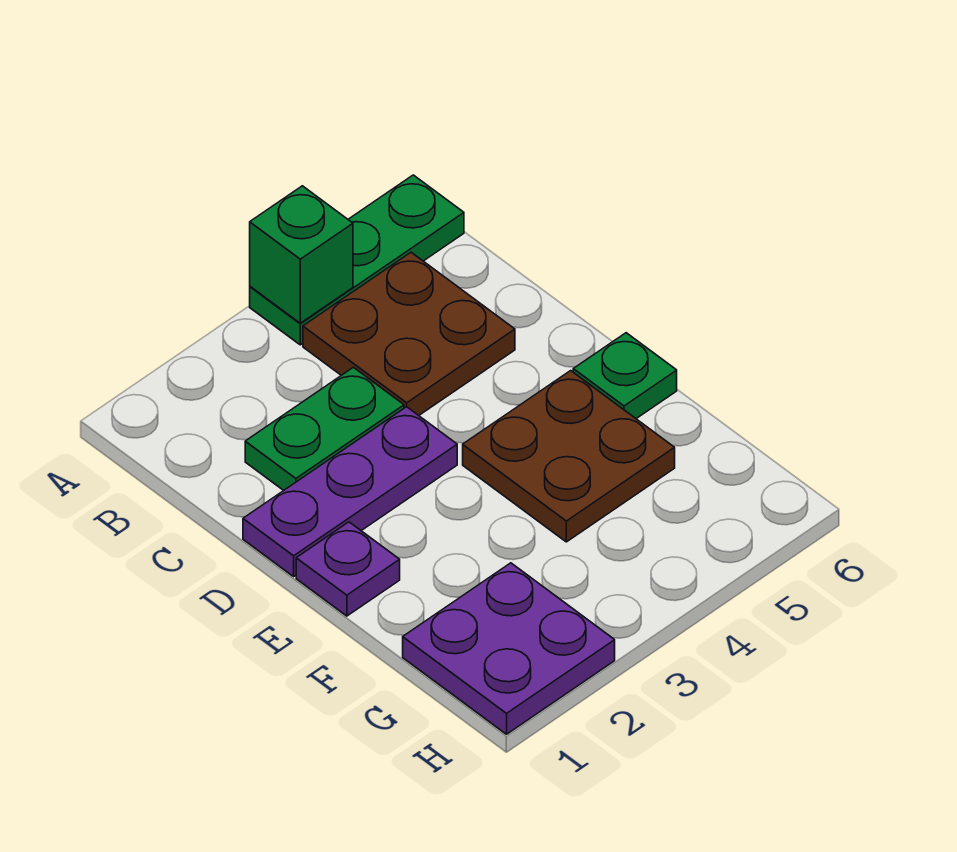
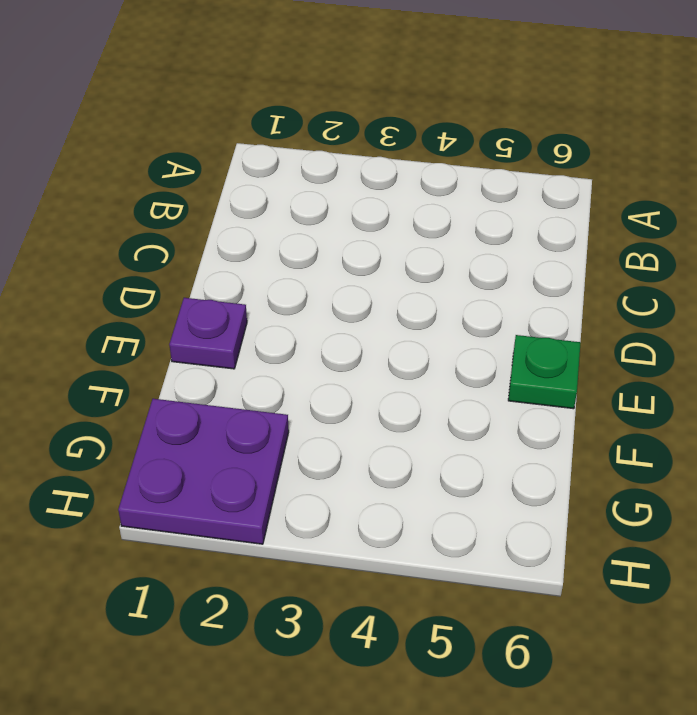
none -> green 1x3 plate [250,175,464,345]
none -> brown 2x2 plate [303,252,515,415]

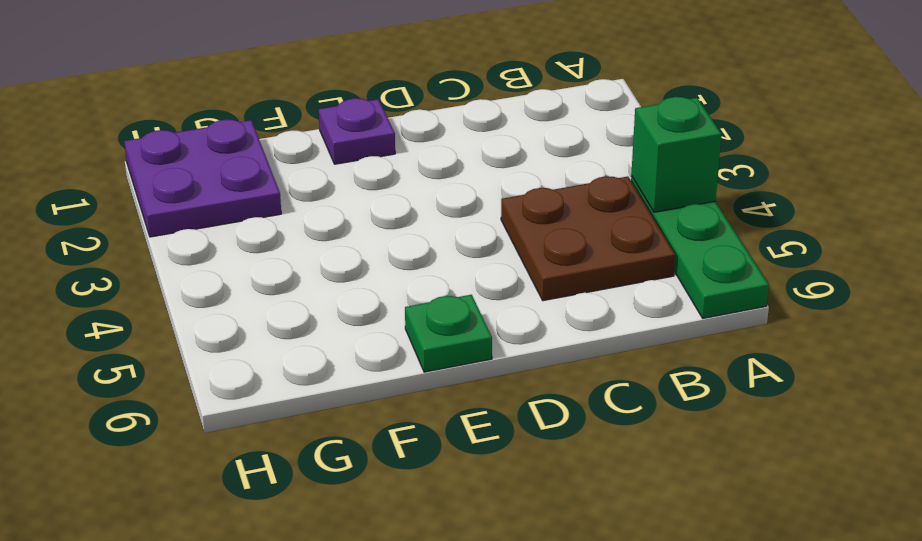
none -> green 1x2 plate [245,367,404,491]
none -> purple 1x3 plate [243,407,457,576]

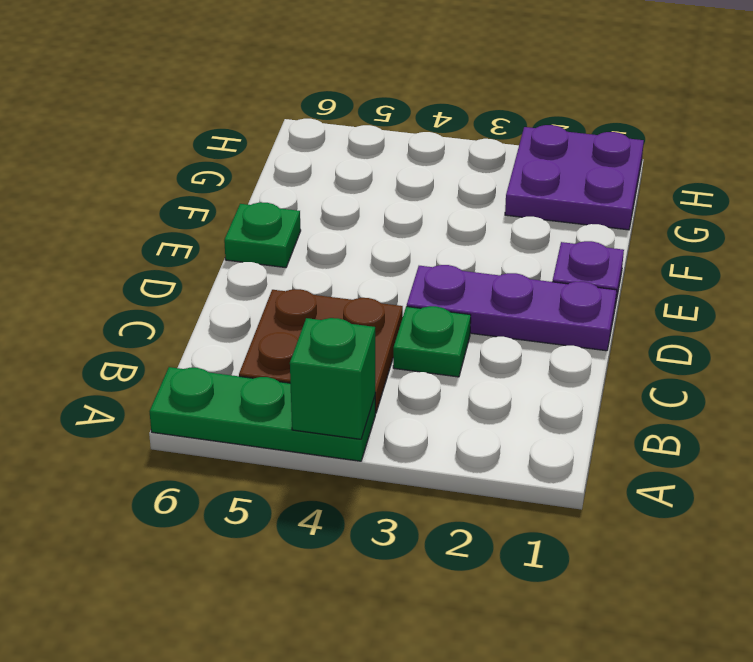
green 1x1 plate [393,306,471,377] -> green 1x2 plate [245,367,404,491]
none -> brown 2x2 plate [463,371,675,542]

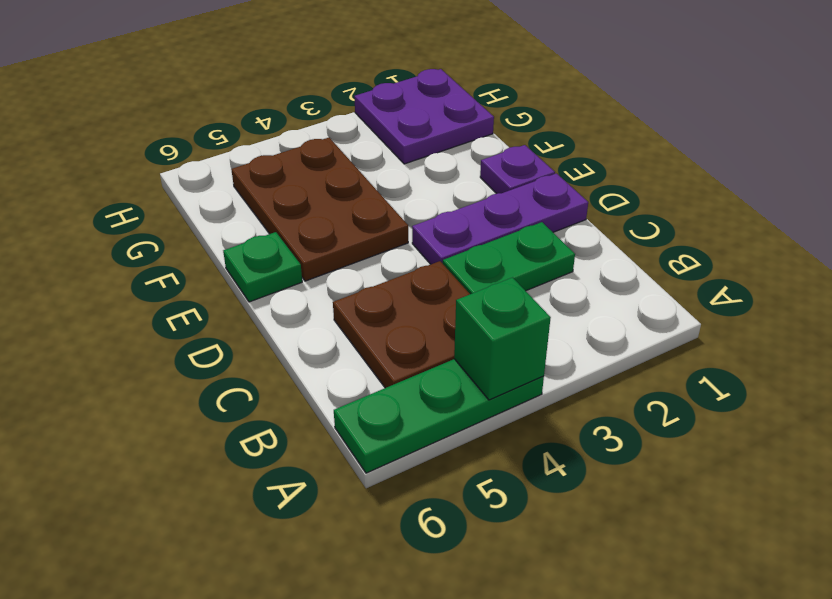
brown 2x3 plate [231,138,408,281] -> brown 2x2 plate [463,371,675,542]

